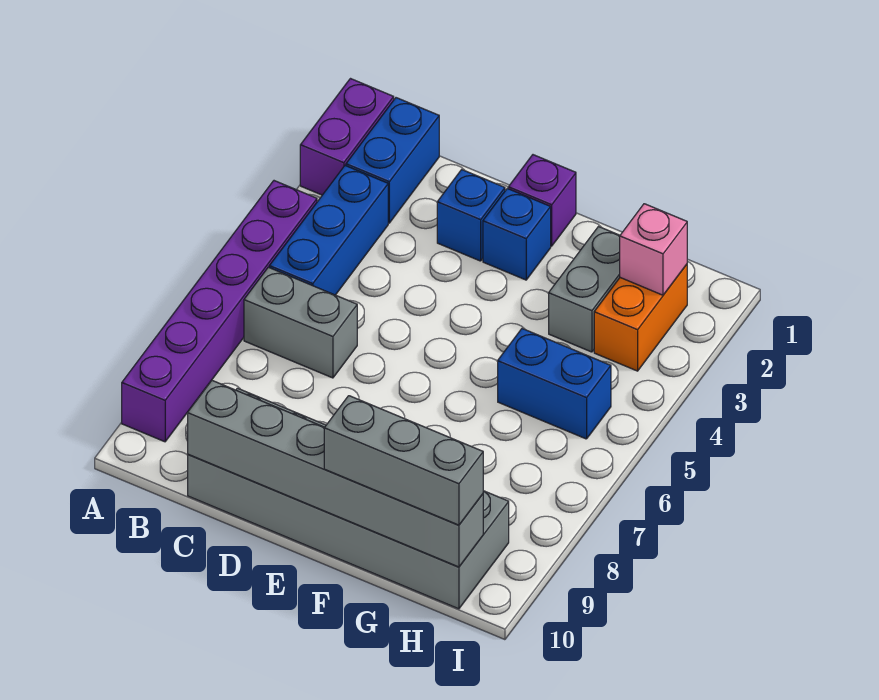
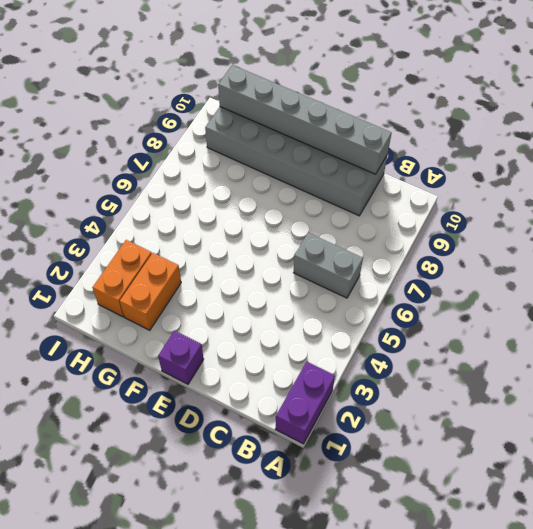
orange 1x2 brick [120,253,181,330] -> grey 1x2 brick [549,227,620,352]
none -> purple 1x6 brick [122,181,317,442]
none -> blue 1x2 brick [346,98,439,223]
none -> blue 1x3 brick [269,166,388,295]

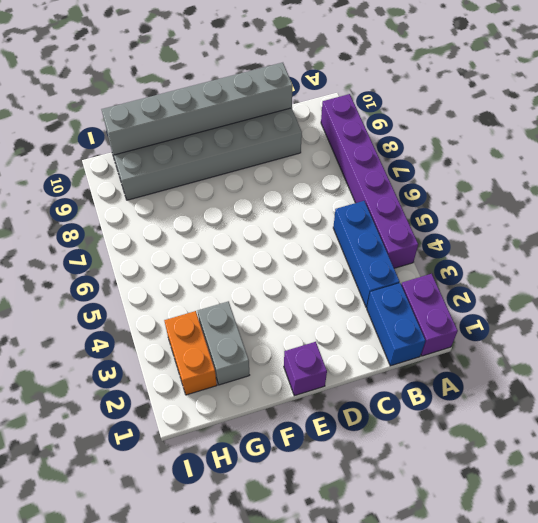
none -> grey 1x2 brick [244,267,357,378]
none -> blue 1x1 brick [437,170,505,261]
none -> blue 1x1 brick [483,189,551,280]

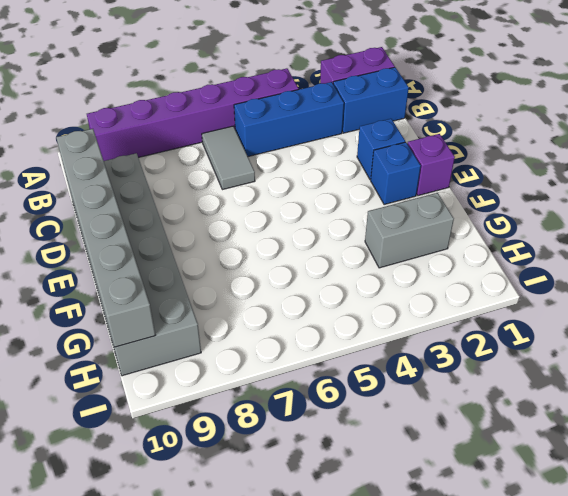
grey 1x2 tile [202,126,255,190] -> grey 1x2 brick [244,267,357,378]
none -> blue 1x2 brick [498,329,611,439]
none -> orange 1x2 brick [594,264,687,371]
none -> pink 1x1 brick [620,204,687,295]

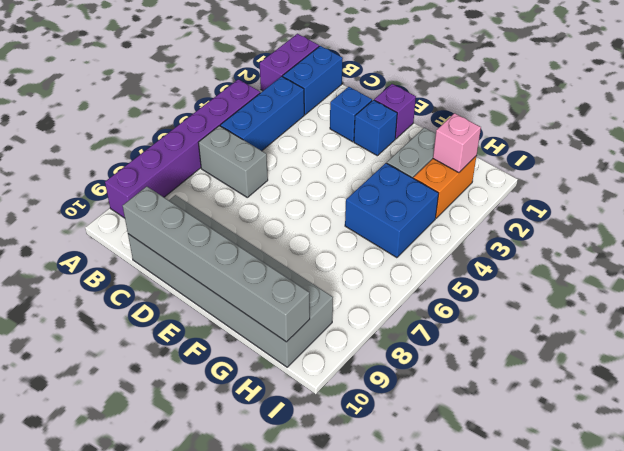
blue 2x2 brick [345,163,439,258] -> blue 1x2 brick [498,329,611,439]
none -> grey 1x3 brick [324,396,483,525]

